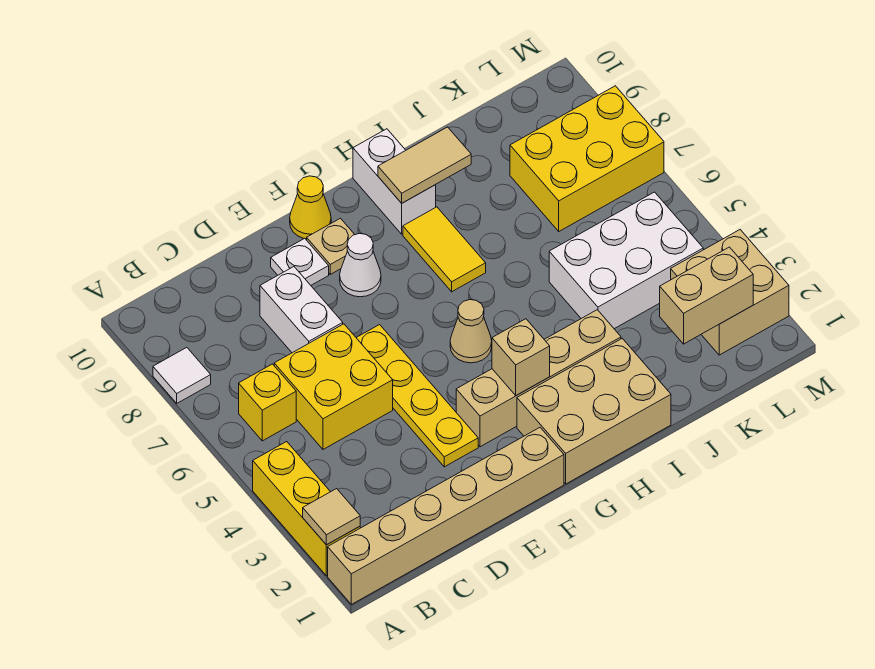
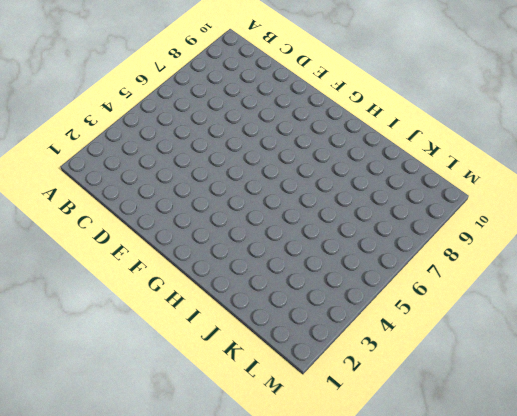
none -> tan 1x6 brick [328,428,564,604]
none -> yellow 1x3 brick [253,442,360,576]
none -> white 1x1 tile [153,347,211,403]

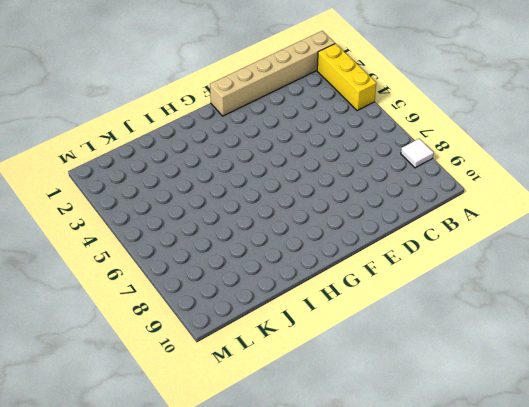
none -> yellow 1x1 brick [239,364,296,441]
none -> yellow 2x2 brick [274,324,393,449]
none -> white 1x2 brick [260,267,343,353]

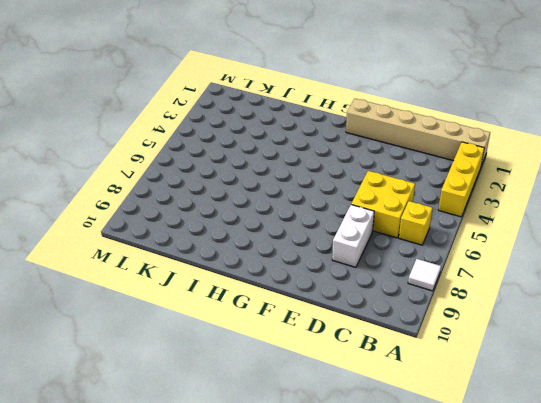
none -> yellow 1x4 plate [356,325,478,467]
none -> white 1x1 plate [271,238,329,285]
none -> tan 1x4 brick [456,310,621,447]

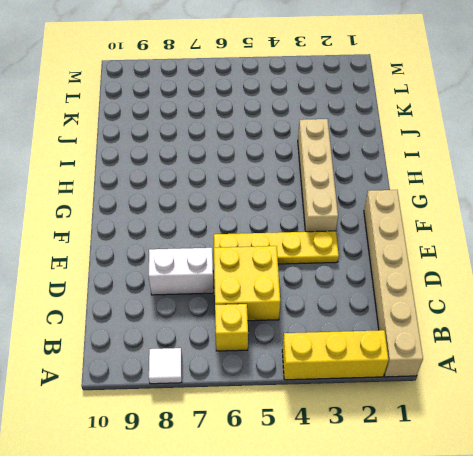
none -> white 1x1 plate [271,238,329,285]
none -> white 1x1 cone [340,233,381,297]
none -> tan 1x1 plate [307,218,355,274]

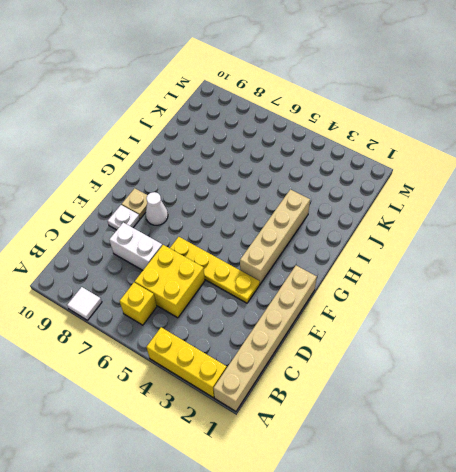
none -> yellow 1x1 cone [290,176,331,239]
none -> tan 2x3 brick [517,339,671,484]
none -> tan 1x1 cone [450,300,492,363]

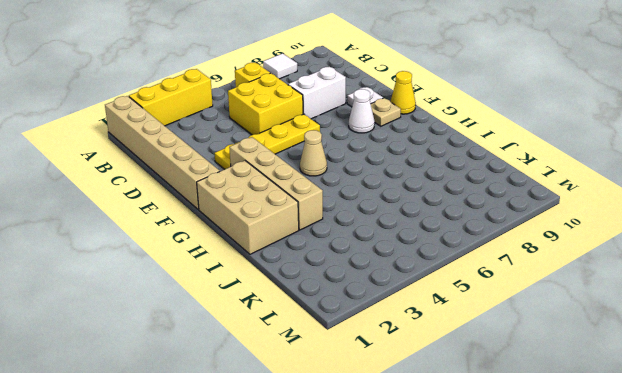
none -> yellow 1x2 tile [403,207,486,292]
none -> white 1x2 brick [353,129,436,234]
none -> white 2x3 brick [549,192,703,329]

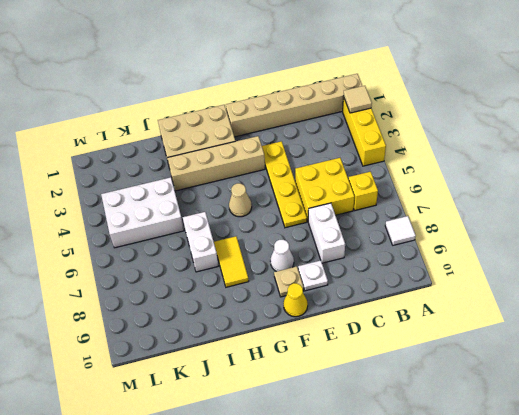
white 1x2 brick [183,212,219,272] -> white 1x2 brick moved to [353,129,436,234]
none -> yellow 2x3 brick [510,86,664,231]
none -> tan 2x2 brick [671,230,789,355]
none -> tan 1x1 brick [492,319,550,396]

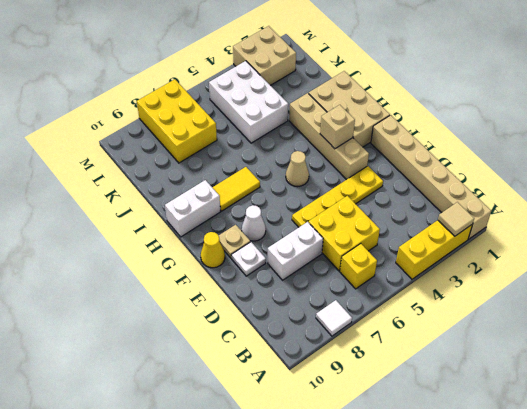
none -> tan 1x2 tile [378,127,471,203]
none -> tan 1x2 brick [660,247,753,344]

